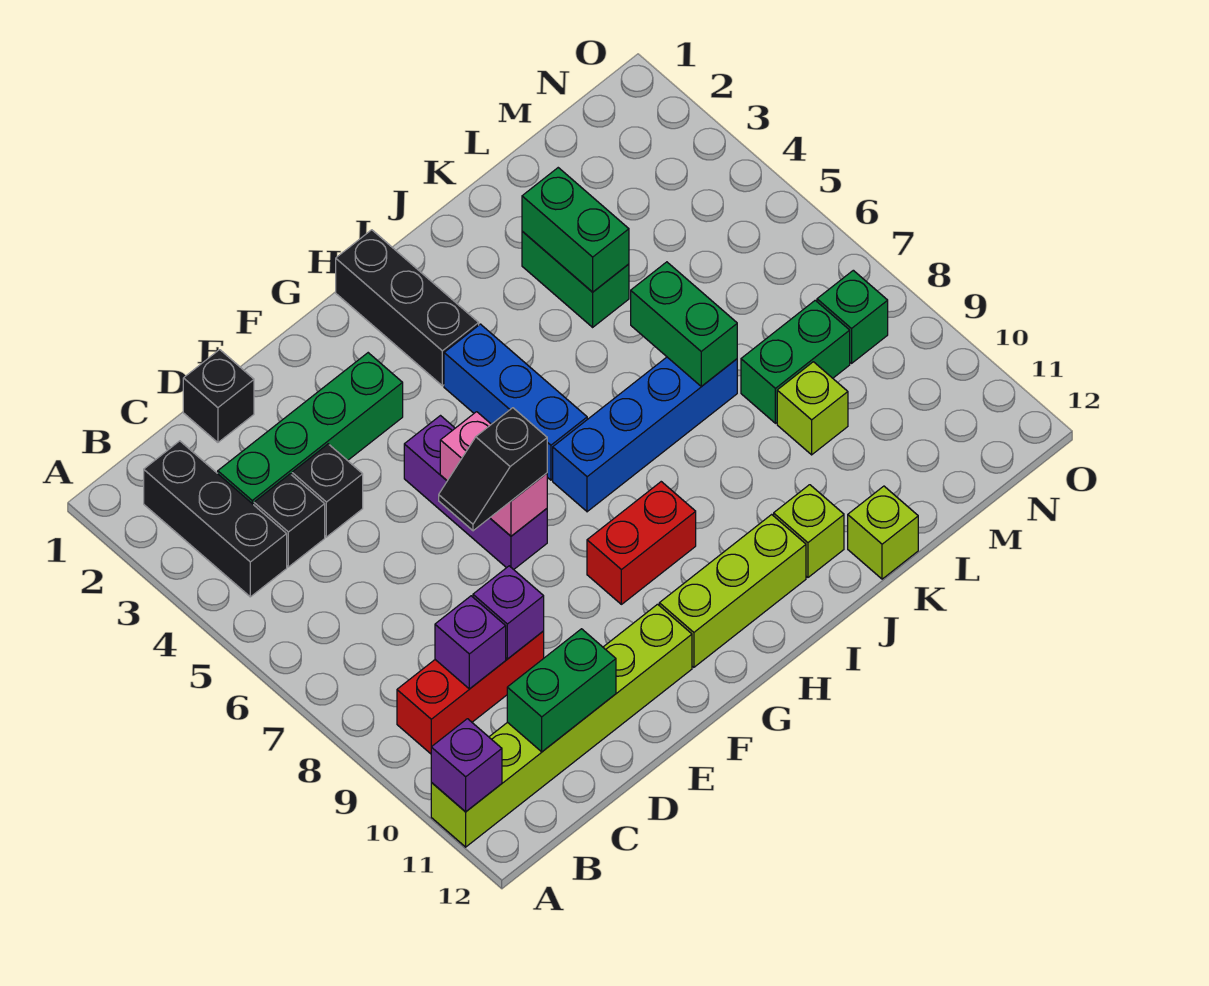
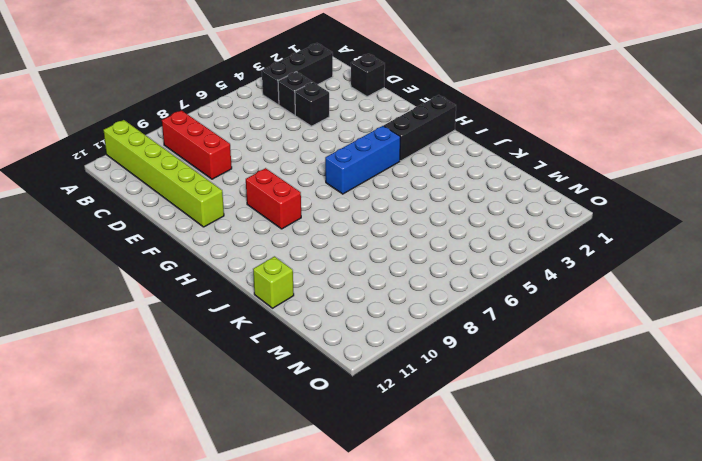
none -> green 1x4 brick [218,353,403,505]
none -> purple 1x3 brick [404,416,547,569]
none -> lime 1x3 brick [659,514,806,667]

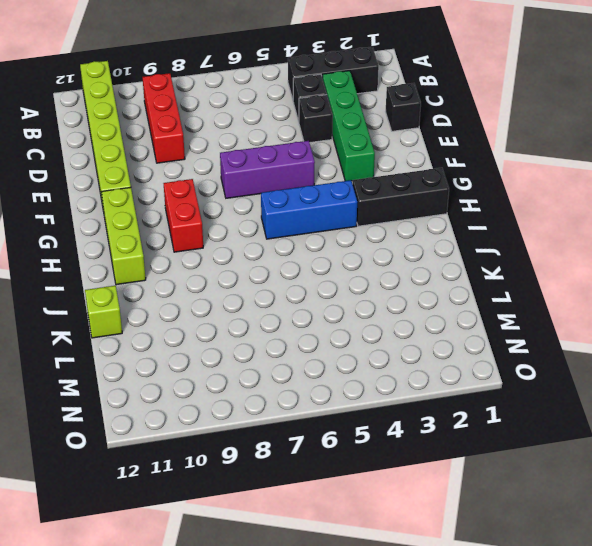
none -> blue 1x4 brick [553,357,737,512]
none -> lime 1x1 brick [774,485,844,577]
none -> green 1x2 brick [522,231,629,327]

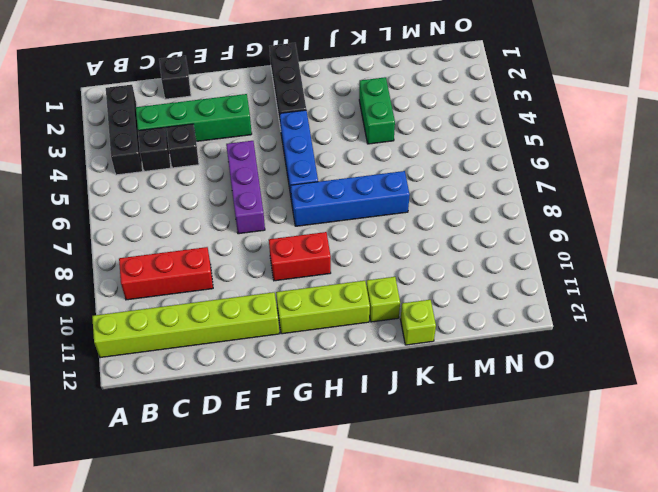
none -> green 1x2 brick [741,300,850,423]
none -> lime 1x1 brick [777,362,848,455]
none -> green 1x1 brick [817,270,888,363]

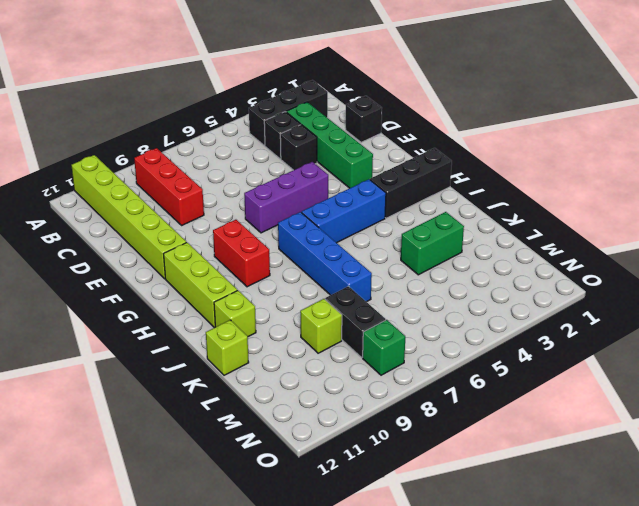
black 1x2 brick [325,286,386,358] -> green 1x2 brick [741,300,850,423]
none -> purple 1x1 brick [431,719,502,812]
none -> purple 1x1 brick [435,596,506,689]
none -> green 1x2 brick [507,629,616,752]

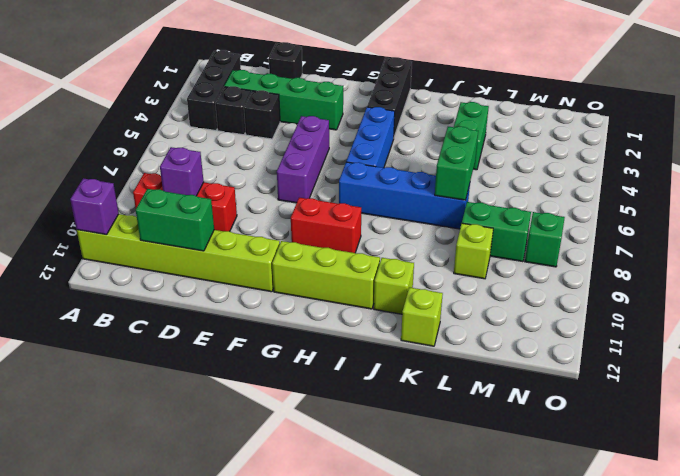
none -> purple 1x1 brick [473,566,544,659]
none -> pink 1x2 brick [440,412,547,536]
none -> green 1x2 brick [522,168,629,292]

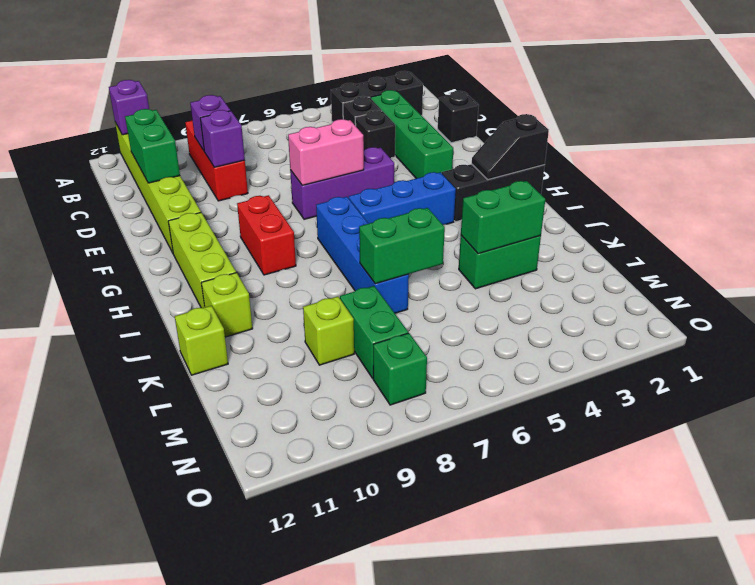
black 1x2 slope [472,114,549,180] -> black 1x2 slope turned to [439,408,547,531]

